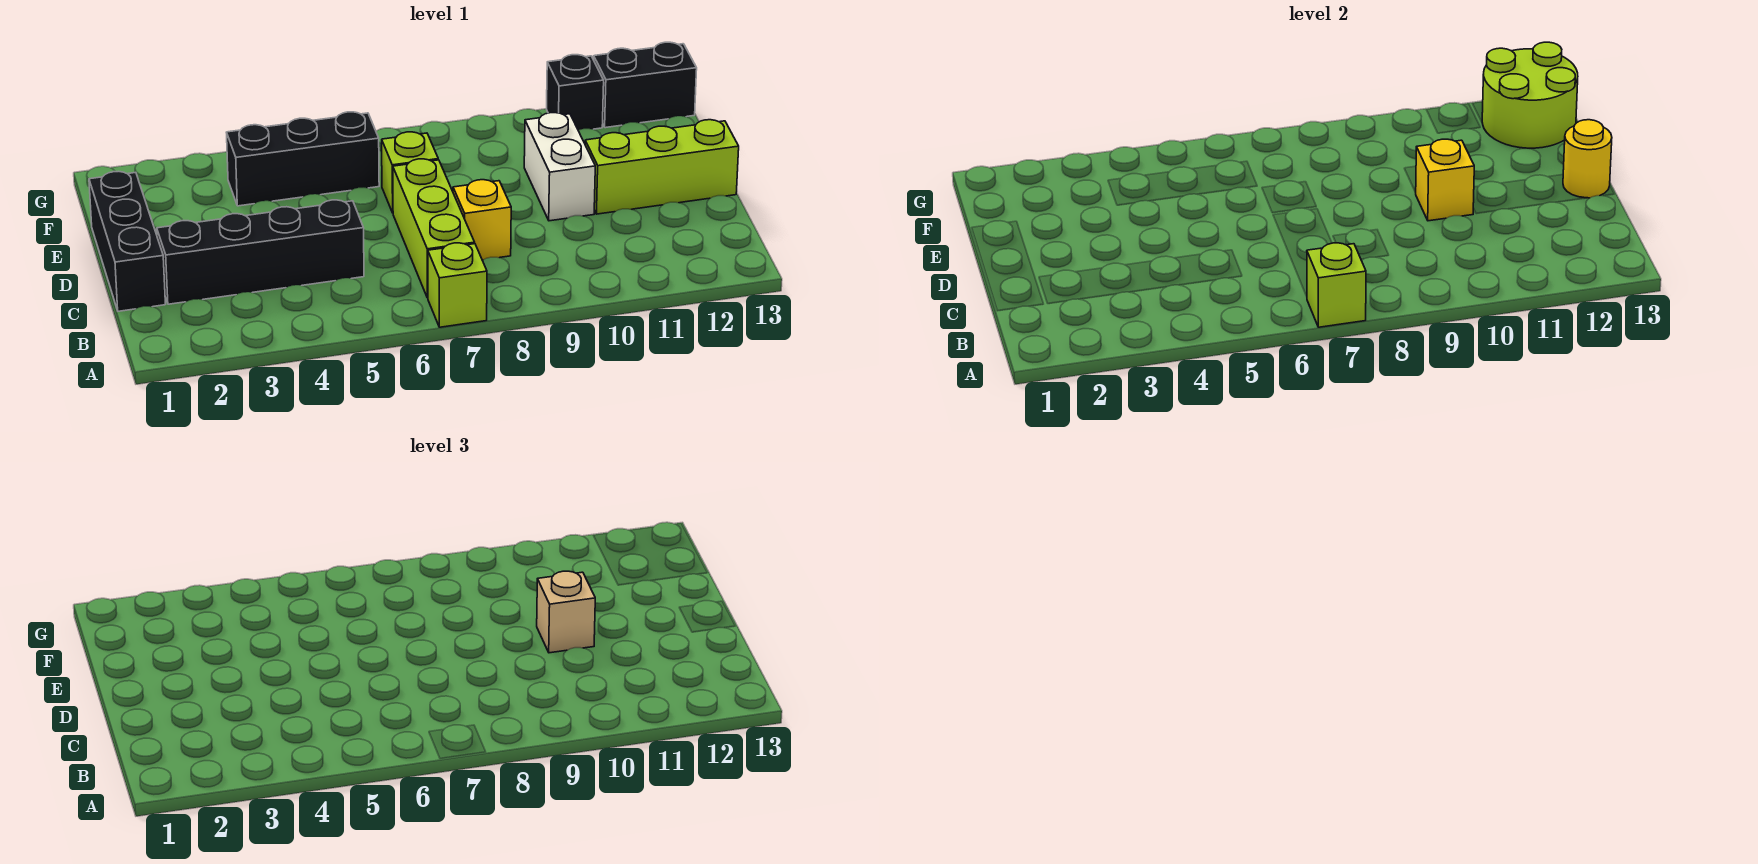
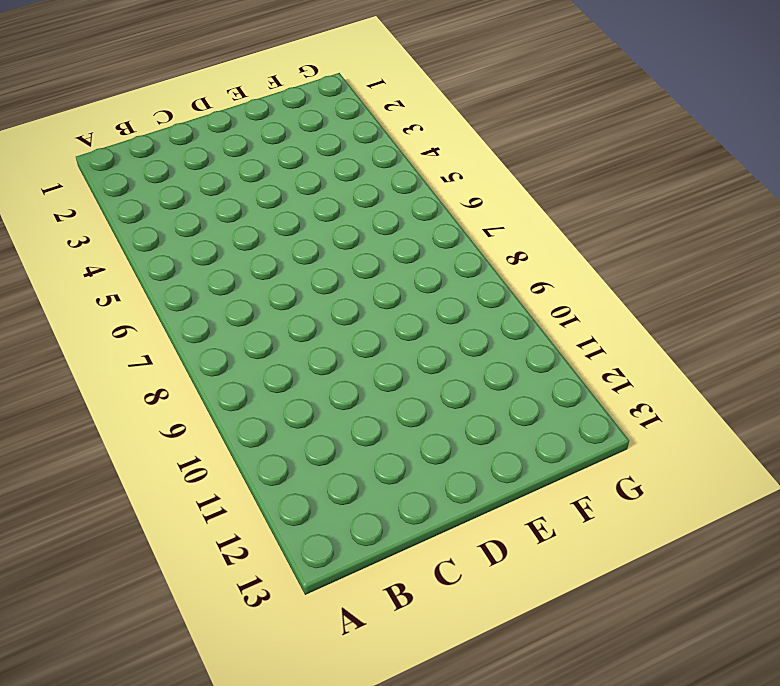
none -> lime 1x1 brick [428,243,487,327]
none -> lime 1x3 brick [393,159,475,298]
none -> black 1x3 brick [89,171,165,311]

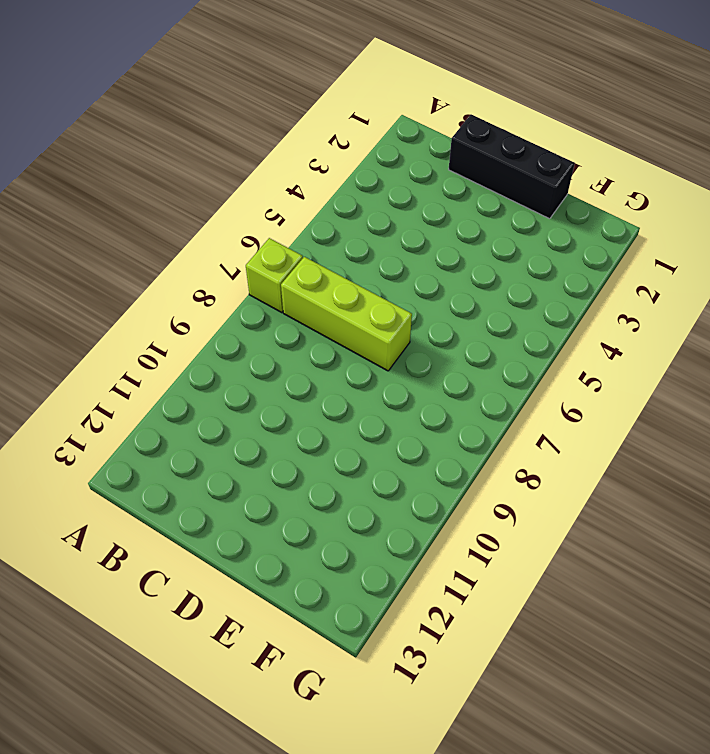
none -> black 1x4 brick [157,200,364,304]
none -> yellow 1x1 brick [453,180,511,260]
none -> white 1x2 brick [524,113,595,221]

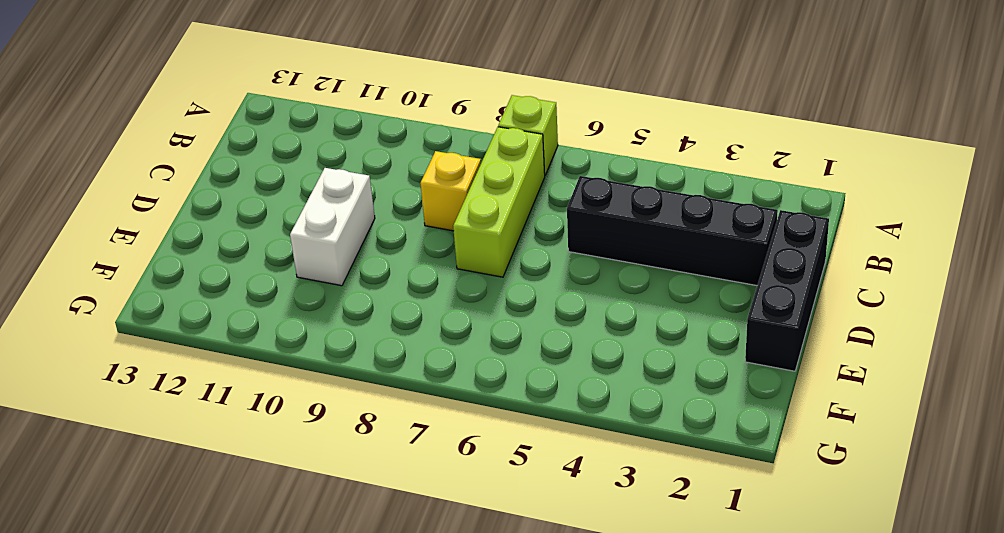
none -> lime 1x3 brick [585,120,739,214]
none -> lime 1x1 brick [382,132,438,213]
none -> black 1x3 brick [226,112,379,206]

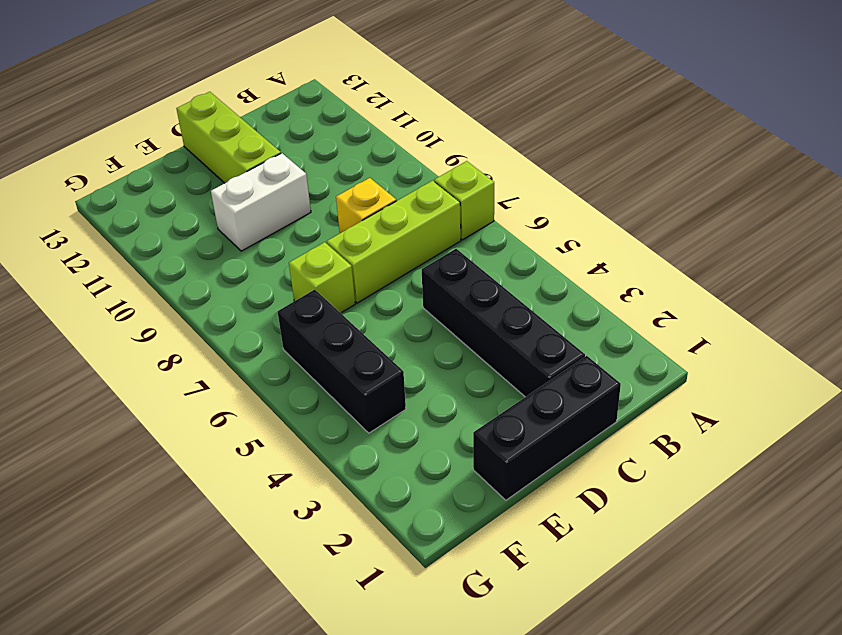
none -> black 1x1 brick [547,55,604,130]
none -> black 1x2 brick [594,42,697,128]
none -> lime 1x1 brick [1307,243,1366,327]

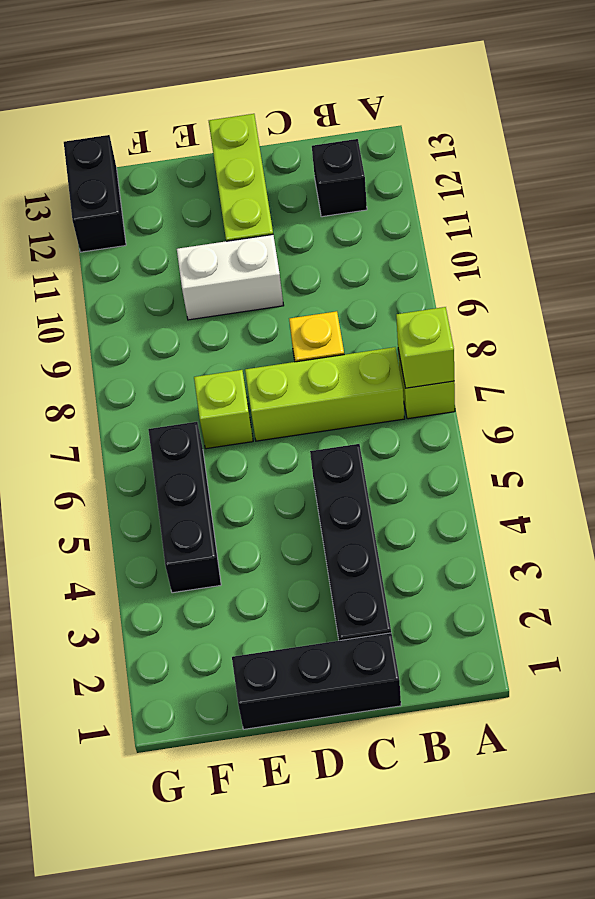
black 1x1 brick [312,139,367,217] -> black 1x1 brick moved to [547,55,604,130]
none -> yellow 1x1 brick [1416,139,1474,221]
none -> yellow 1x1 round brick [1563,120,1612,198]
none -> lime 2x2 round brick [1482,42,1578,148]

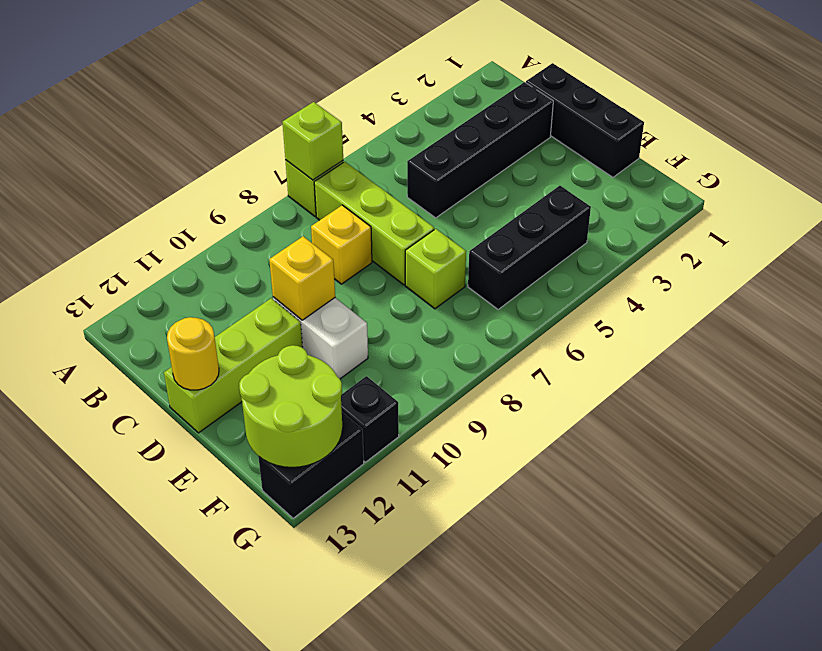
none -> tan 1x1 brick [537,571,595,653]

